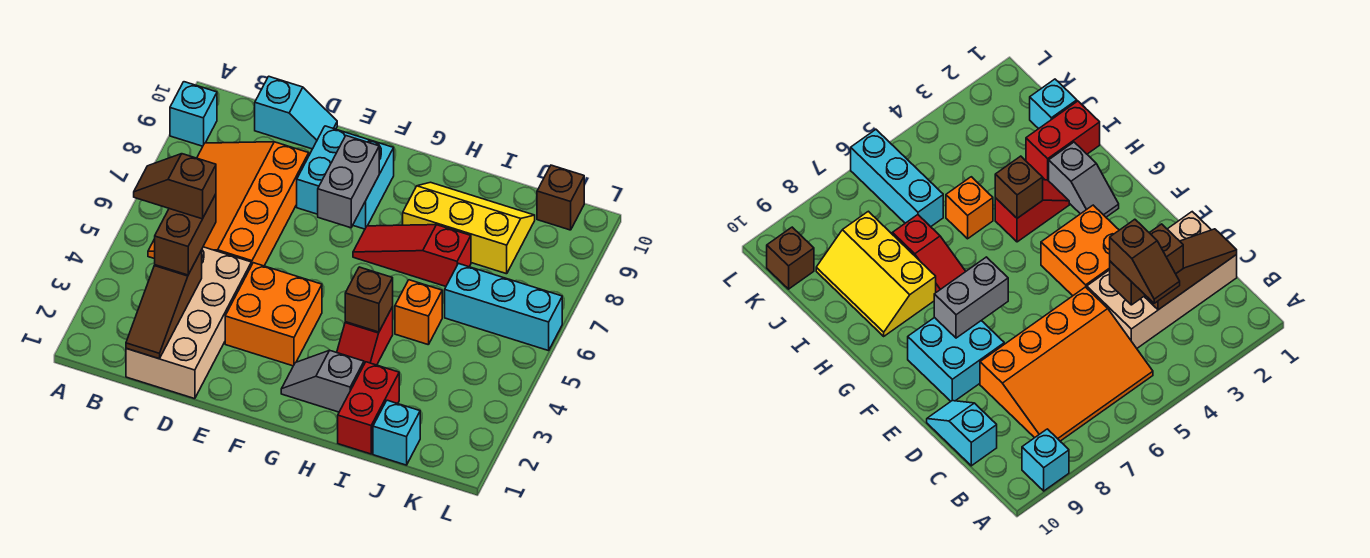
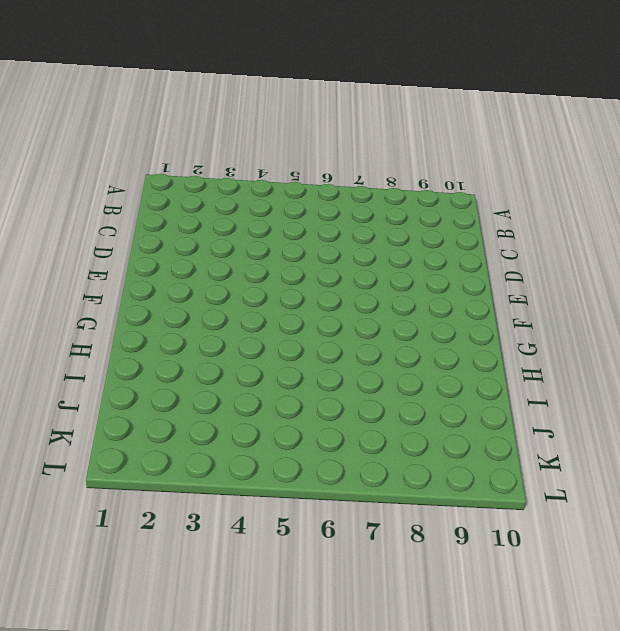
none -> cyan 1x1 brick [170,82,217,146]
none -> orange 3x4 slope [148,142,309,266]
none -> tan 2x4 brick [126,247,251,399]

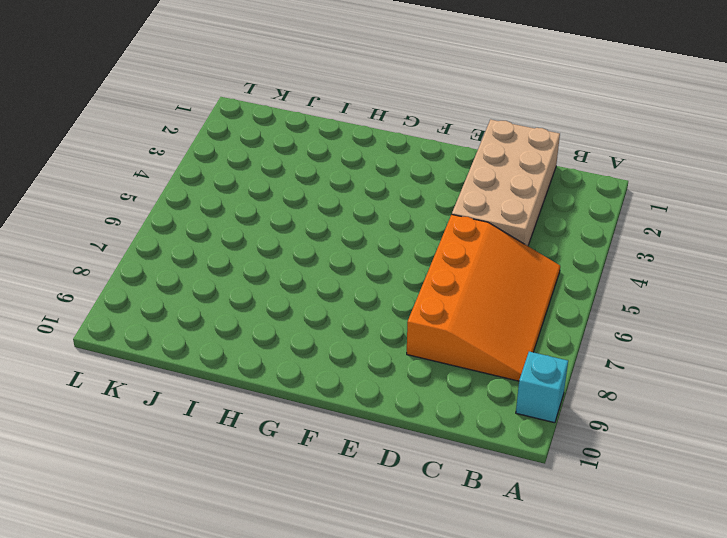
none -> cyan 1x2 slope [255,76,337,149]
none -> orange 2x2 brick [225,263,322,366]
none -> cyan 2x2 brick [297,126,394,229]

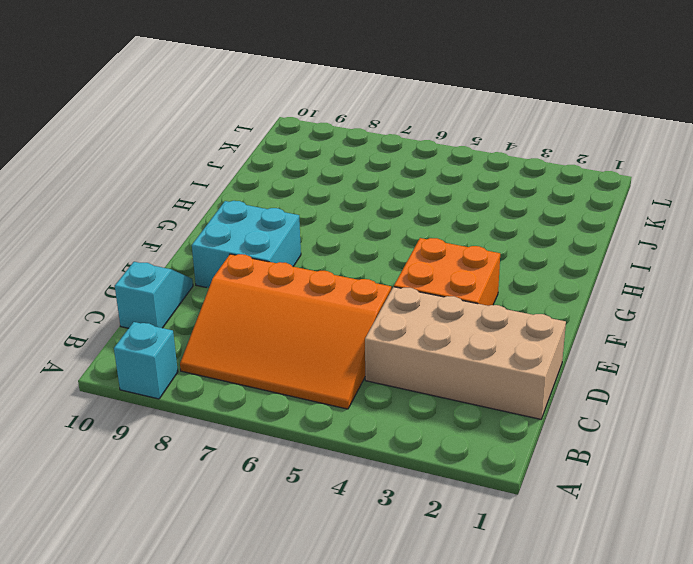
none -> grey 1x2 slope [281,350,364,412]
none -> red 1x3 slope [353,225,471,286]
none -> red 1x2 slope [337,307,393,365]

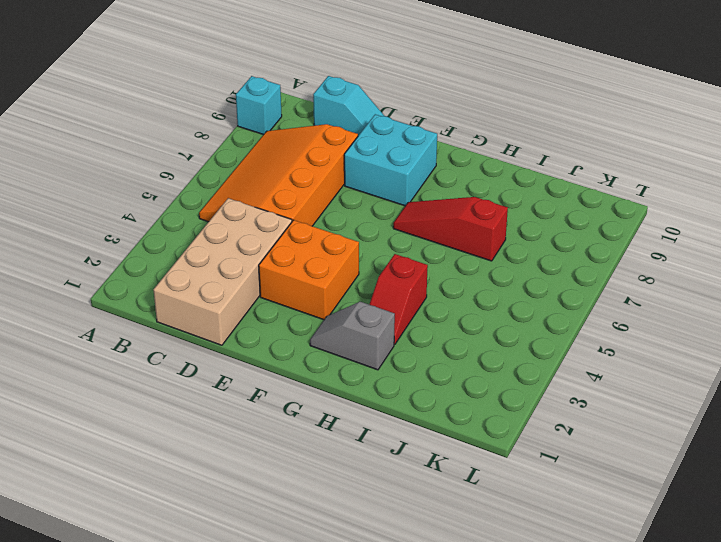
none -> yellow 2x3 slope [403,182,535,274]
none -> red 1x2 brick [338,362,399,454]
none -> orange 1x1 brick [395,280,442,345]

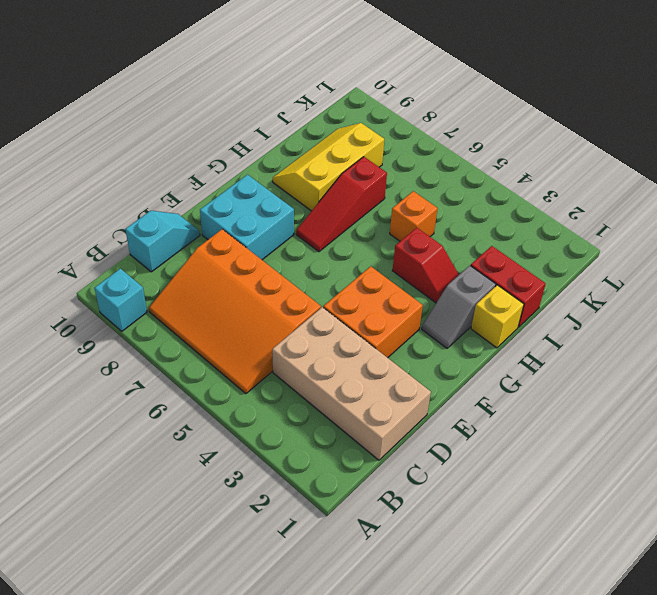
yellow 1x1 brick [471,285,524,348] -> none
none -> cyan 1x1 brick [373,400,420,465]
none -> cyan 1x3 brick [445,263,562,351]
none -> brown 1x1 brick [537,165,584,230]

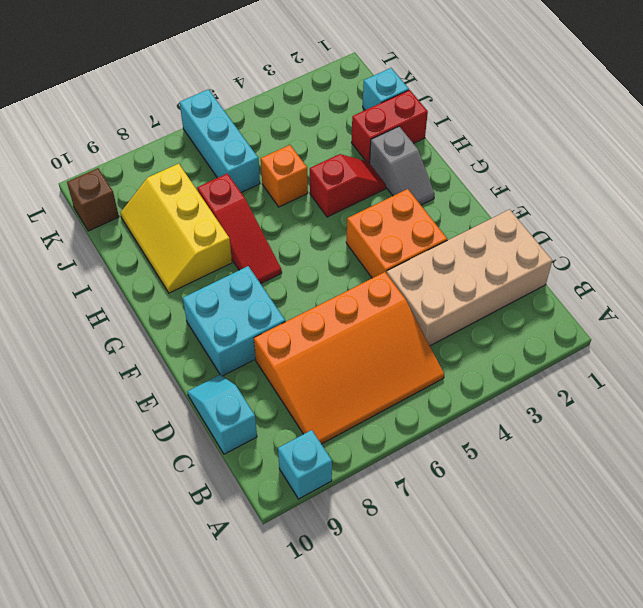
none -> brown 1x3 slope [126,250,202,359]
none -> grey 1x2 brick [318,136,379,228]
none -> brown 1x1 brick [345,267,393,332]

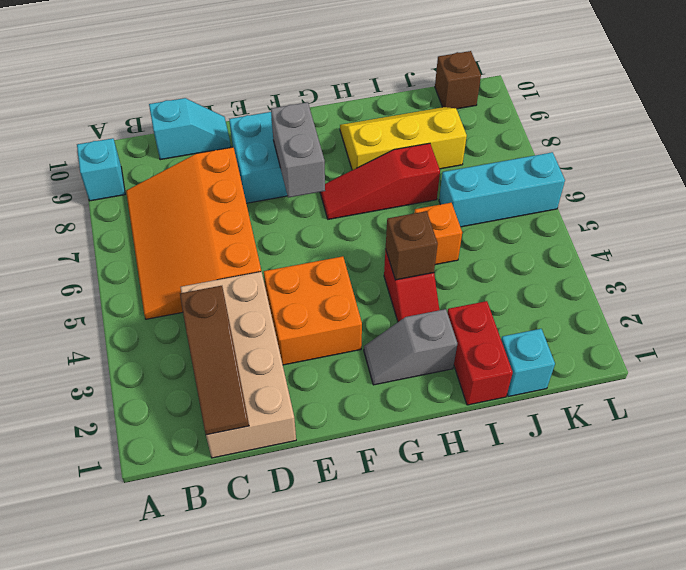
none -> brown 1x2 brick [155,194,216,275]
none -> brown 1x2 slope [134,154,216,219]

